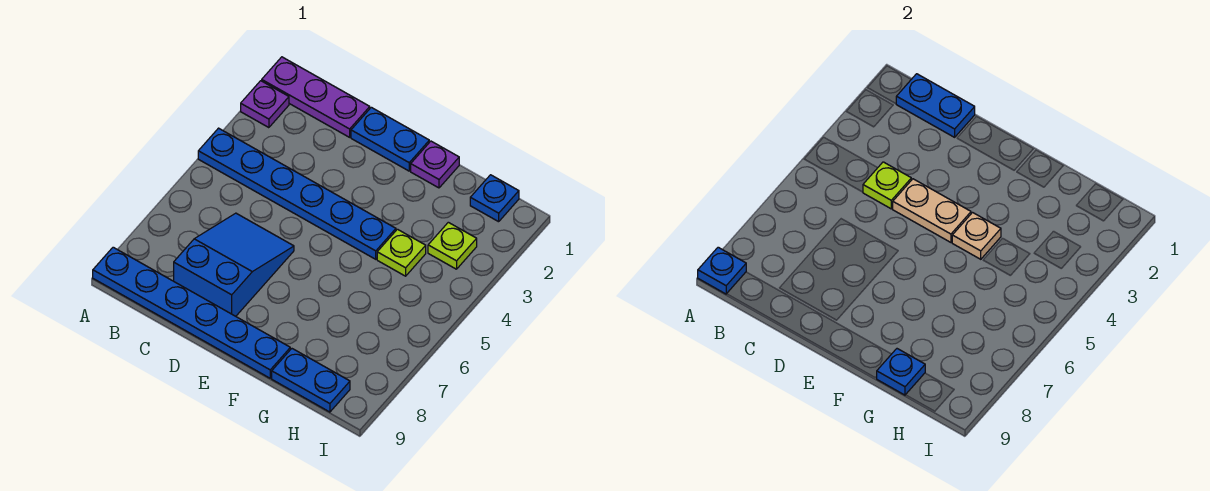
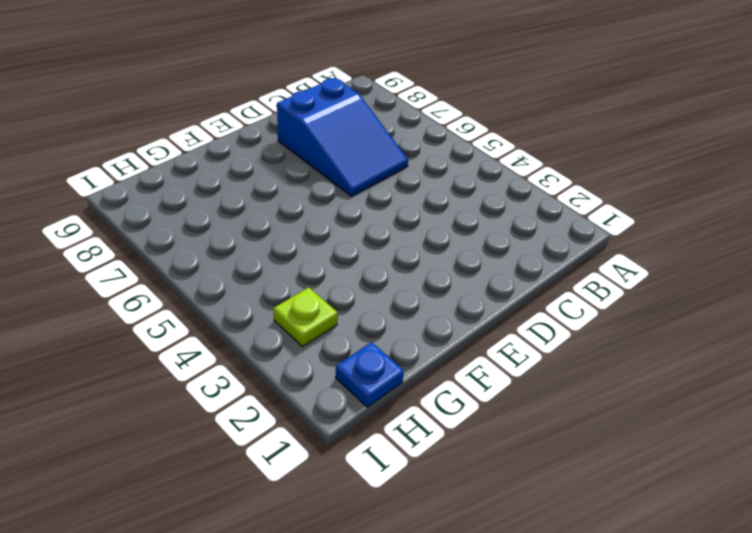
none -> purple 1x3 plate [262,57,370,137]
none -> purple 1x1 plate [241,81,289,128]
none -> blue 1x6 plate [198,128,396,259]

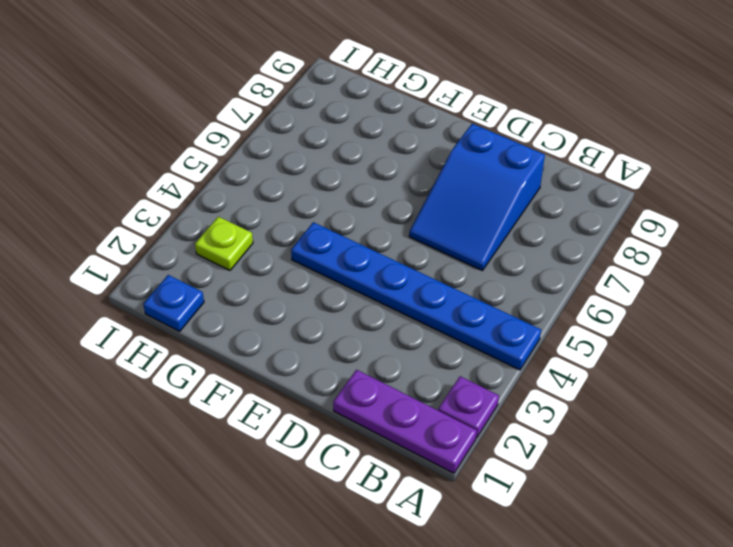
none -> blue 1x6 plate [93,247,290,378]
none -> blue 1x2 plate [351,107,429,171]
none -> purple 1x1 plate [411,141,459,188]

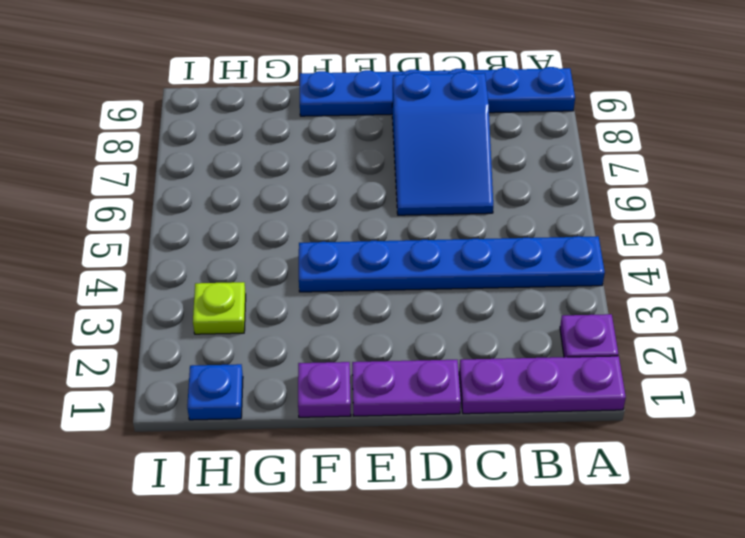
purple 1x2 plate [352,360,461,416] -> blue 1x2 plate [351,107,429,171]
none -> lime 1x1 plate [377,229,426,276]
none -> blue 1x2 plate [272,349,350,412]
none -> blue 1x1 plate [698,247,746,294]

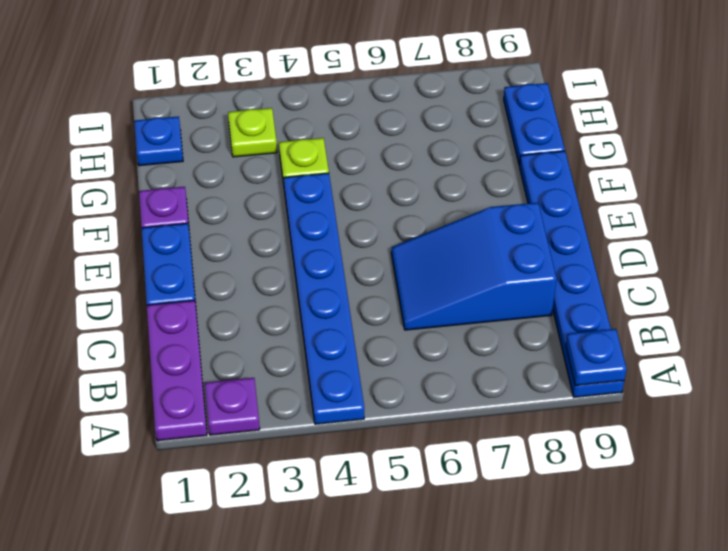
none -> blue 1x2 plate [896,74,975,137]
none -> lime 1x1 plate [863,162,911,209]
none -> tan 1x2 plate [893,179,971,242]

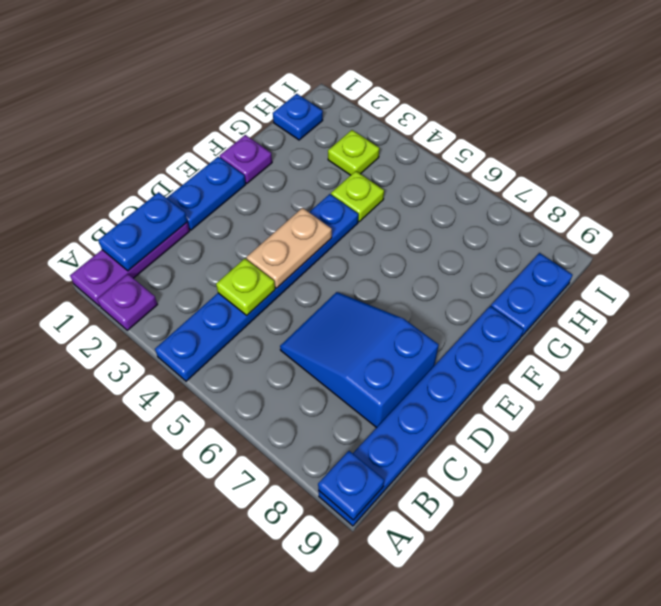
none -> tan 1x1 plate [952,213,1001,259]
none -> blue 1x1 plate [877,349,925,395]

